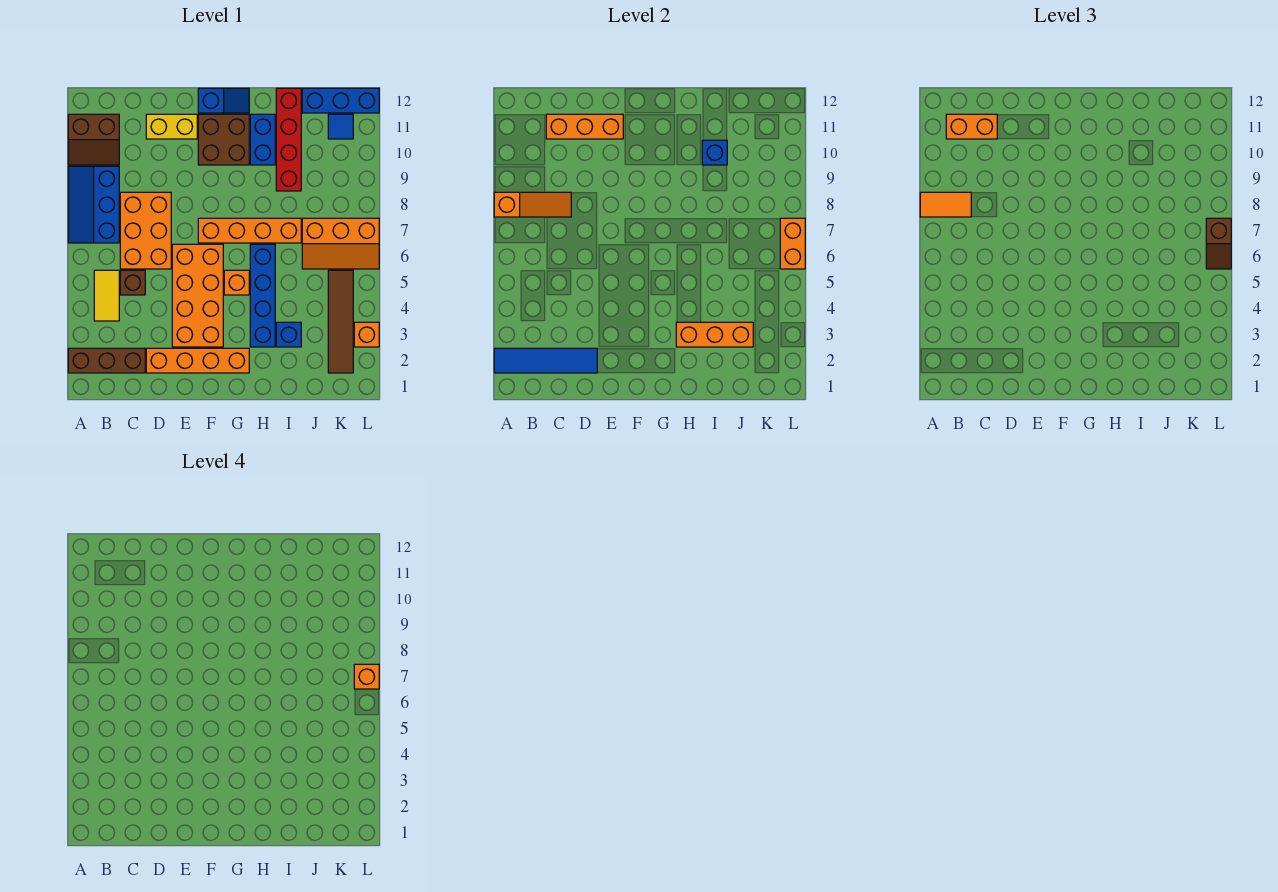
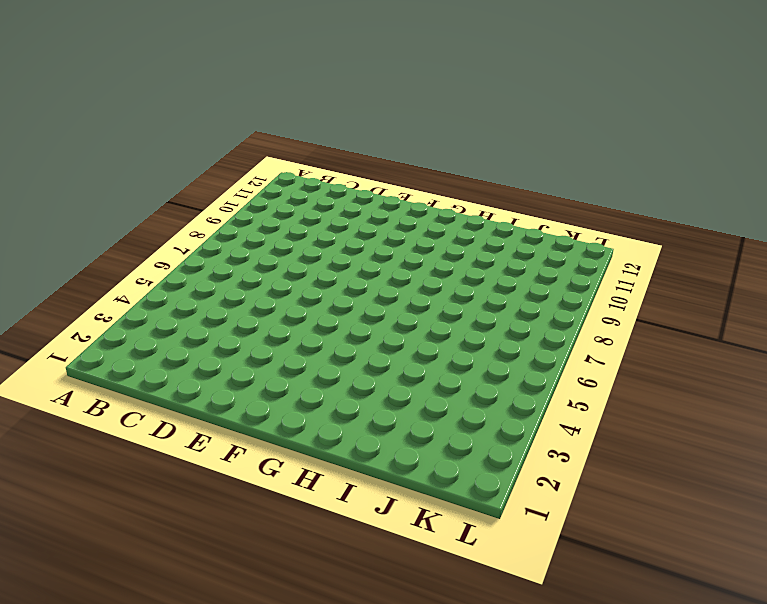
none -> brown 1x3 brick [68,348,145,373]
none -> blue 2x3 slope [68,166,119,243]
none -> brown 2x2 slope [68,114,119,165]
none -> yellow 1x2 tile [94,270,119,321]

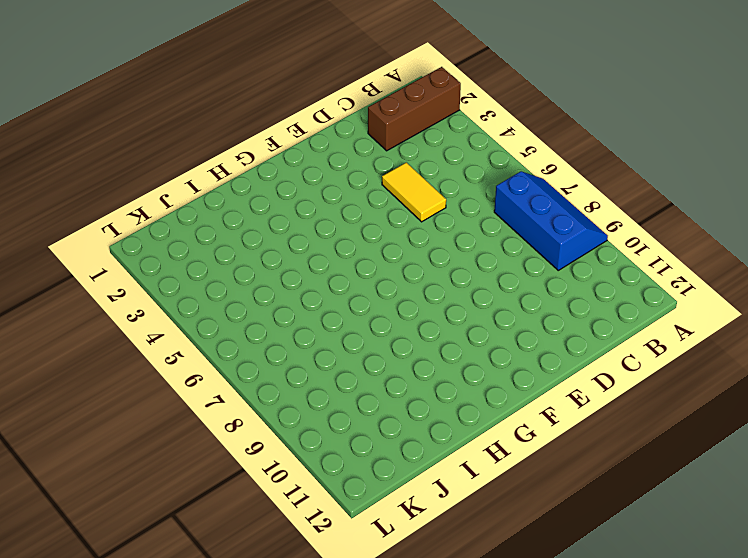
yellow 1x2 tile [382,162,446,222] -> yellow 1x2 tile moved to [94,270,119,321]
none -> brown 2x2 slope [68,114,119,165]
none -> brown 1x1 brick [120,270,145,295]
none -> orange 2x3 brick [120,192,171,269]
none -> orange 1x4 brick [146,348,249,373]

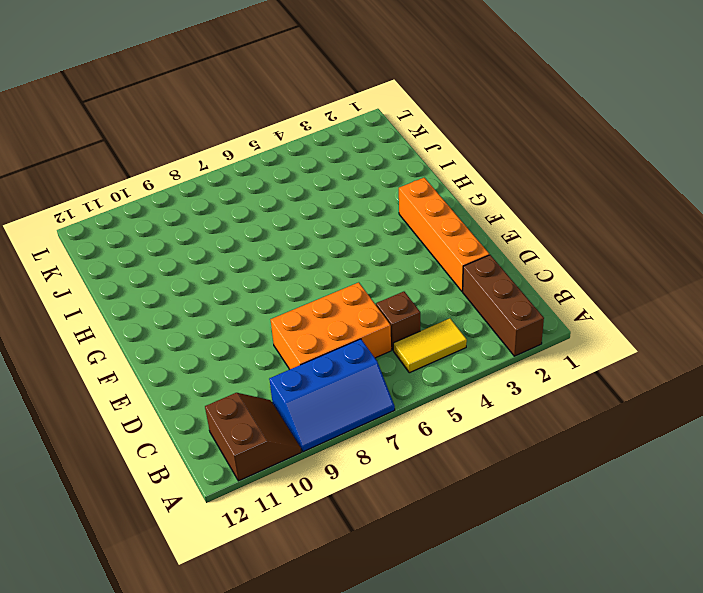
none -> yellow 1x2 brick [146,114,197,139]
none -> orange 2x4 brick [172,244,223,347]
none -> orange 1x4 brick [198,218,301,243]
none -> brown 2x2 brick [198,114,249,165]

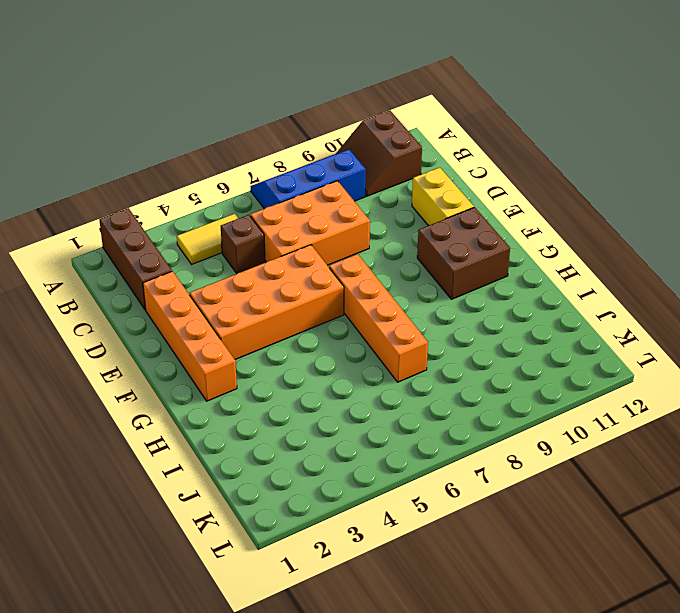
none -> blue 1x2 slope [198,88,249,113]
none -> orange 1x1 brick [224,270,249,295]
none -> blue 1x4 brick [250,244,275,347]
none -> blue 1x2 brick [250,114,275,165]

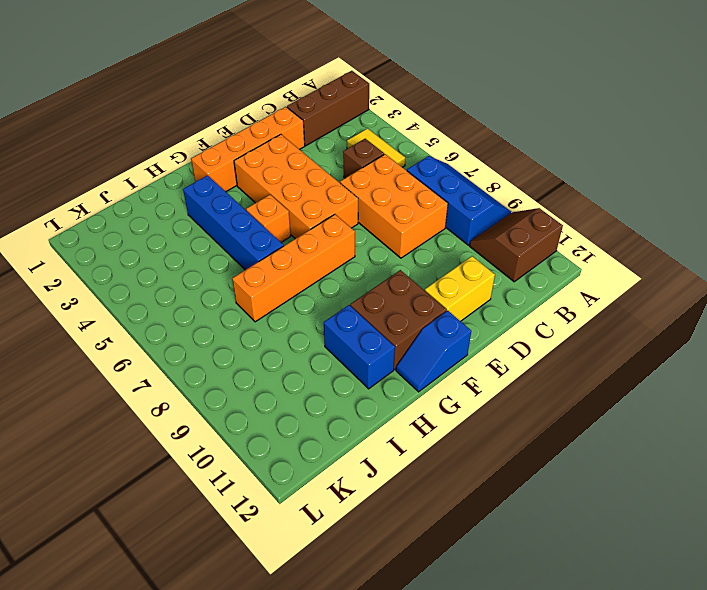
none -> blue 1x1 brick [276,322,301,347]
none -> red 1x4 brick [276,88,301,191]
none -> orange 2x3 slope [302,218,379,269]
none -> blue 1x3 brick [302,88,379,113]

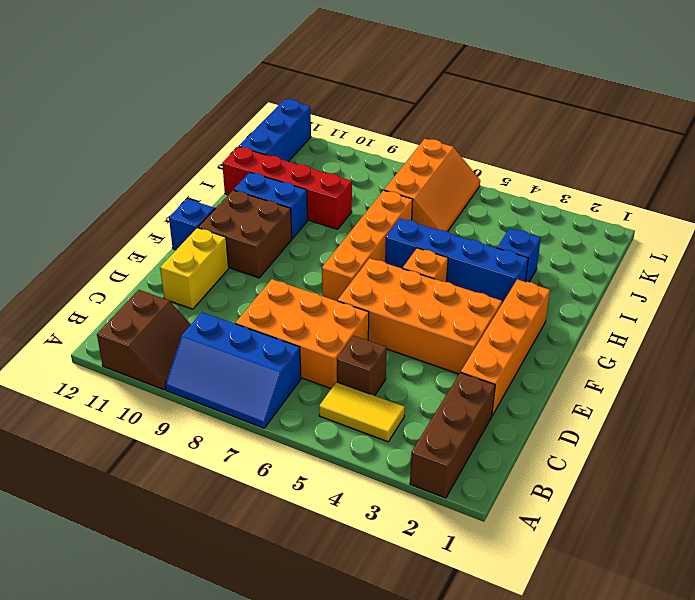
none -> brown 1x4 tile [328,270,353,373]
none -> blue 1x1 tile [328,114,353,139]
none -> orange 1x1 brick [354,322,379,347]
none -> blue 1x4 tile [494,348,597,373]

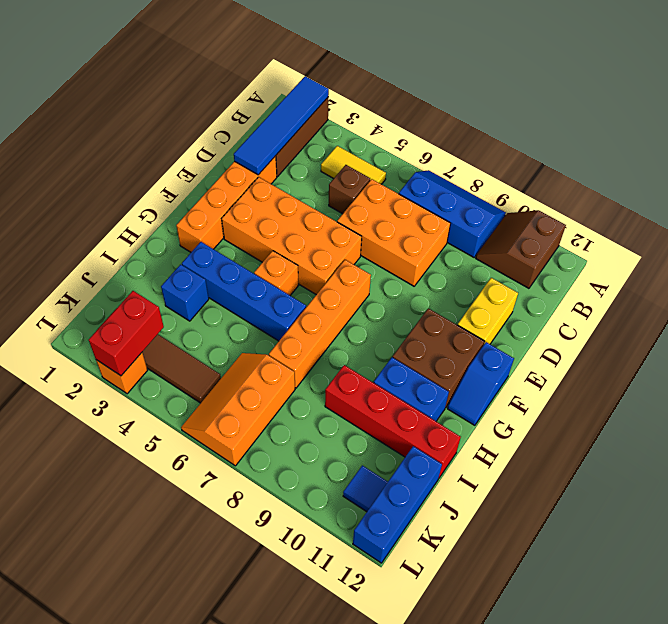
red 1x2 brick [89,291,164,376] -> none
none -> orange 1x3 slope [494,192,571,217]
none -> orange 1x3 brick [546,114,623,139]
none -> orange 1x3 brick [676,322,753,347]
none -> blue 1x1 brick [702,140,727,165]

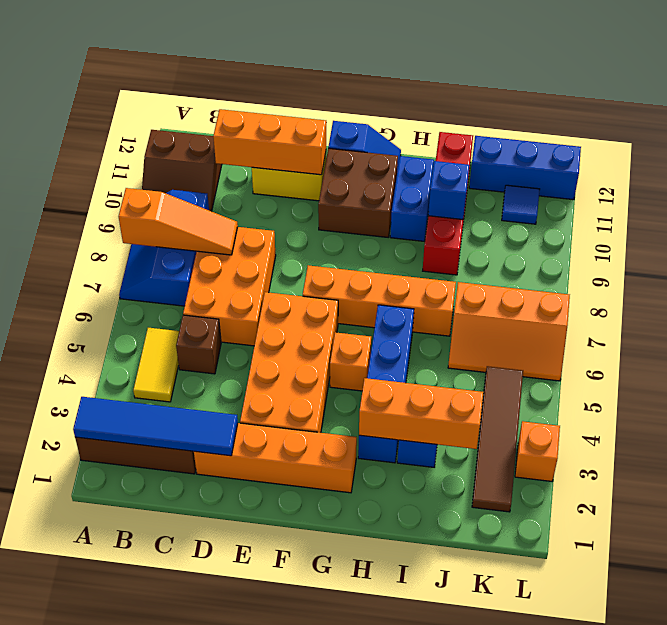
none -> orange 1x2 brick [780,218,805,269]
none -> orange 1x2 tile [920,192,971,217]
none -> orange 1x2 brick [946,114,997,139]
none -> brown 1x2 slope [1206,218,1231,269]

